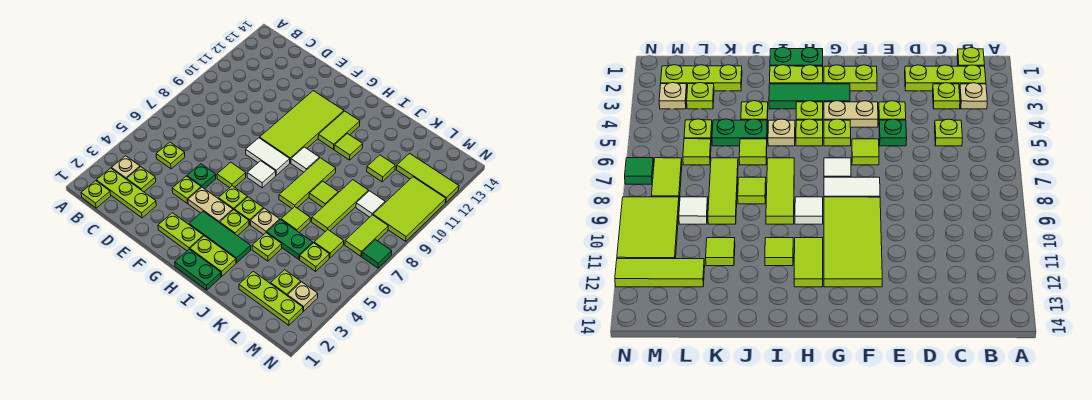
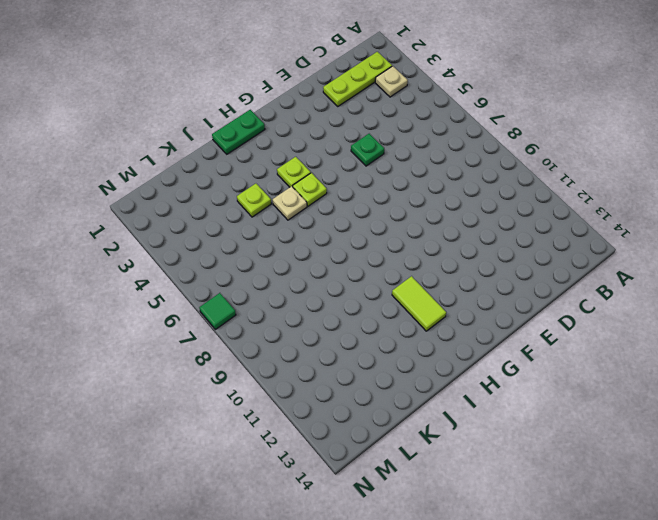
none -> lime 1x1 plate [81,181,111,208]
none -> lime 1x1 plate [127,167,156,192]
none -> lime 1x1 plate [156,142,185,169]
none -> lime 1x1 plate [172,176,201,203]

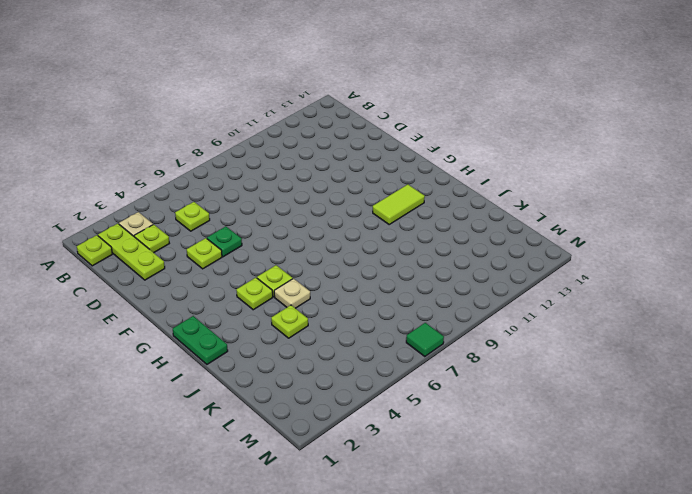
none -> lime 1x2 plate [158,213,203,251]
none -> tan 1x2 plate [188,187,233,223]
none -> lime 1x1 tile [217,162,246,188]
none -> white 1x2 tile [246,138,290,175]

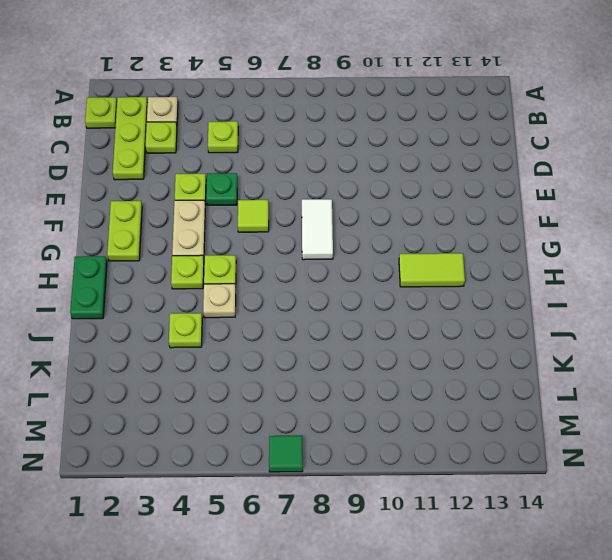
none -> lime 2x4 tile [260,91,344,163]
none -> green 1x3 tile [189,211,251,263]
none -> lime 1x1 plate [218,186,247,210]
none -> white 1x1 tile [247,161,276,188]

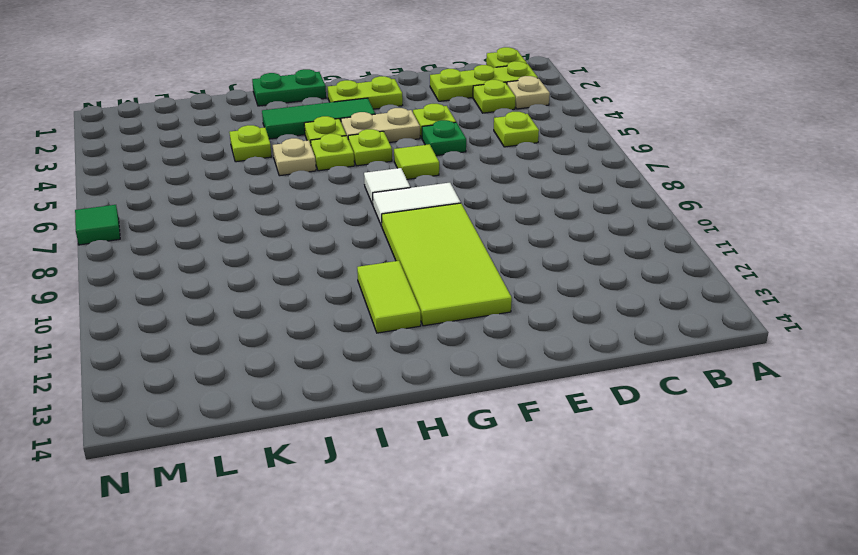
none -> lime 1x2 plate [190,236,236,276]
none -> white 1x1 tile [291,147,319,172]
none -> lime 1x3 tile [279,158,336,209]
none -> lime 1x1 tile [334,134,363,160]

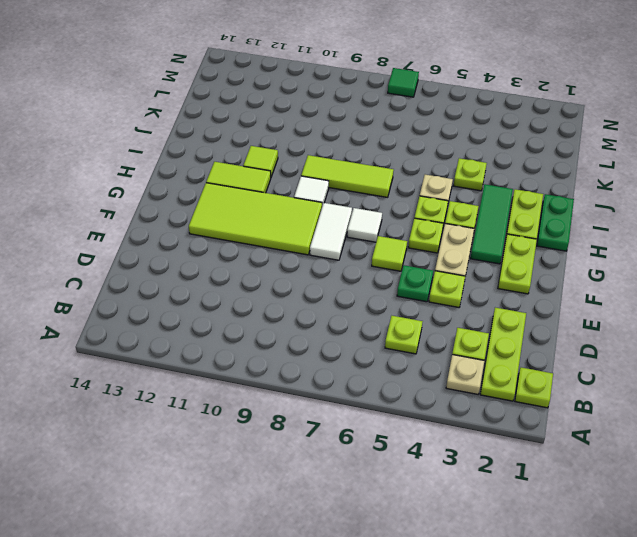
none -> green 1x2 plate [267,220,313,259]
none -> lime 1x1 tile [281,207,310,232]
none -> lime 1x1 tile [309,181,338,207]
none -> lime 1x3 plate [239,271,303,325]

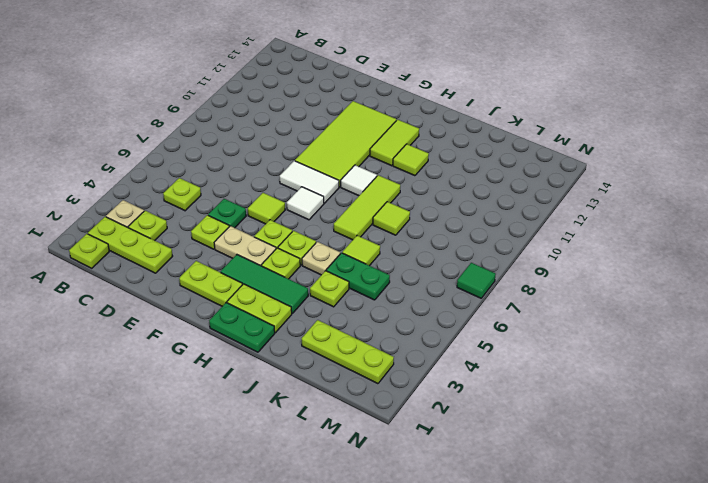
none -> lime 1x3 tile [312,180,368,232]
none -> lime 1x1 tile [367,155,395,182]
none -> lime 1x1 plate [271,270,301,296]
none -> lime 1x1 plate [300,243,330,271]

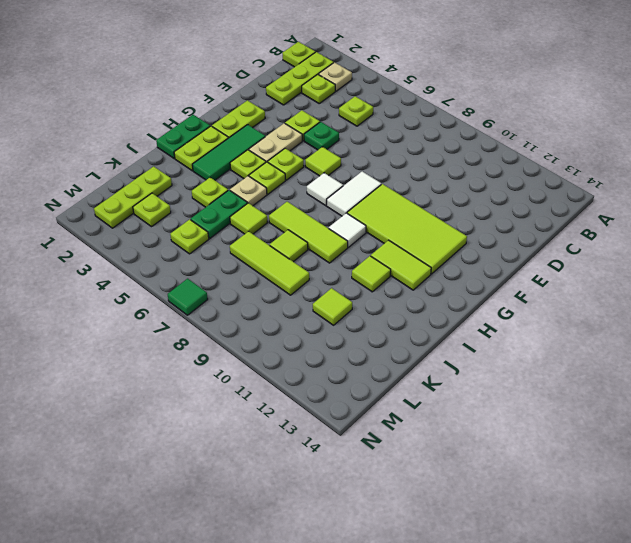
none -> lime 1x1 tile [314,230,344,258]
none -> white 1x1 tile [356,191,385,217]
none -> lime 1x3 tile [396,154,459,203]
none -> tan 1x1 plate [288,282,318,311]

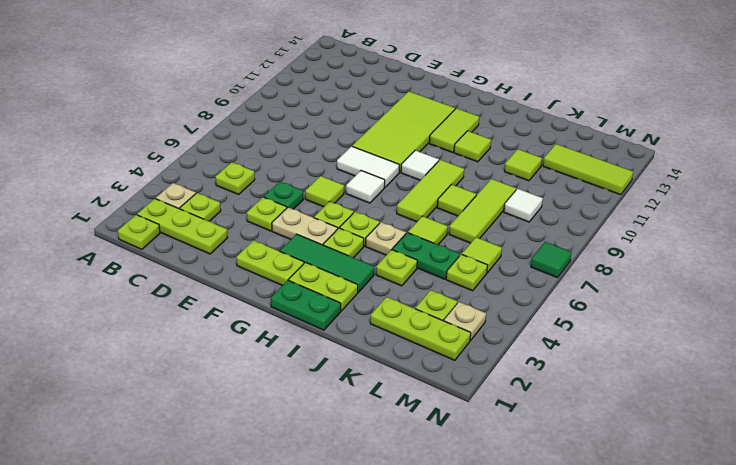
none -> lime 1x2 tile [345,215,388,256]
none -> lime 2x3 tile [373,177,446,241]

